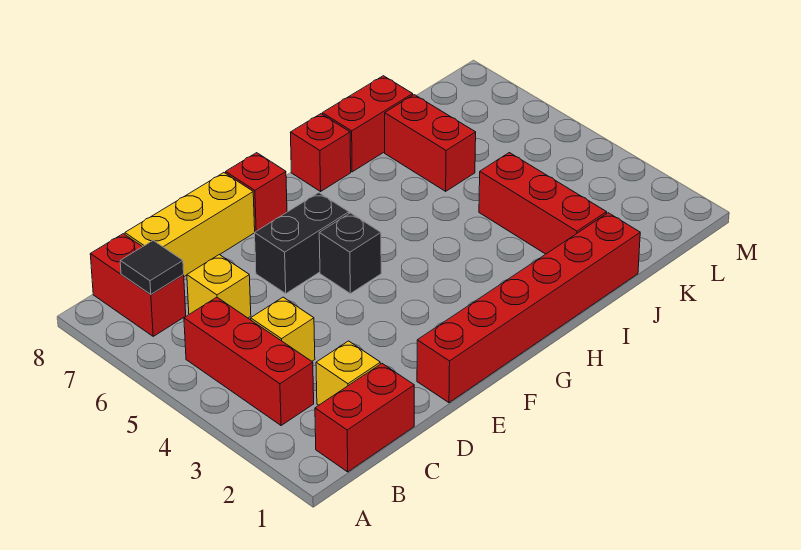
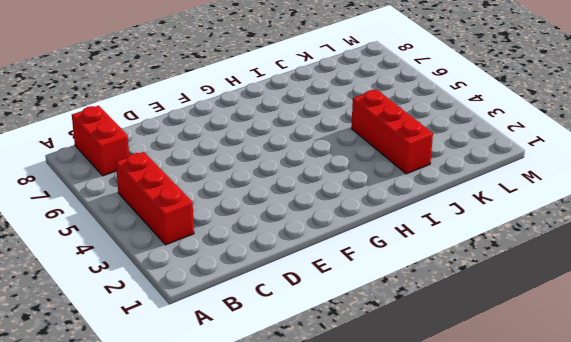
none -> red 1x2 brick [315,364,414,472]
none -> yellow 1x1 brick [316,341,380,405]
none -> yellow 1x1 brick [251,297,315,361]

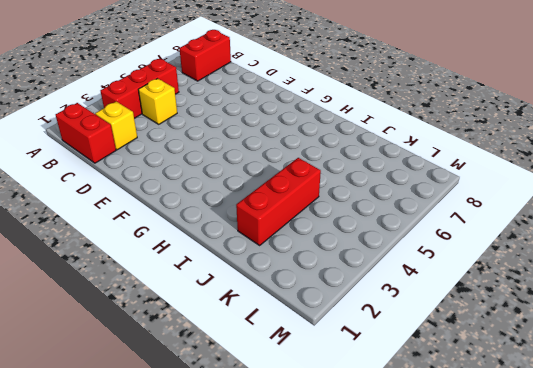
none -> yellow 1x1 brick [187,255,251,318]
none -> yellow 1x3 brick [125,173,255,276]
none -> red 1x6 brick [417,213,640,403]

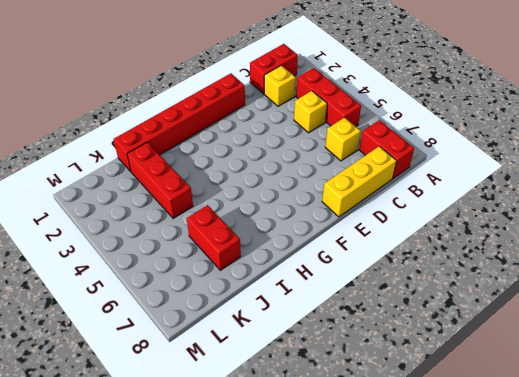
none -> black 1x2 brick [255,193,349,293]
none -> black 1x1 brick [319,213,381,294]
none -> red 1x1 brick [226,153,287,231]

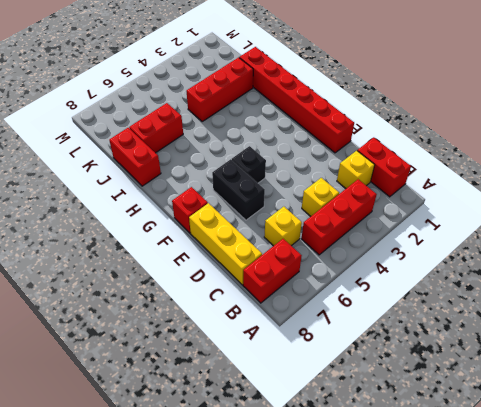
none -> red 1x1 brick [290,114,351,191]
none -> black 1x1 tile [120,240,184,294]

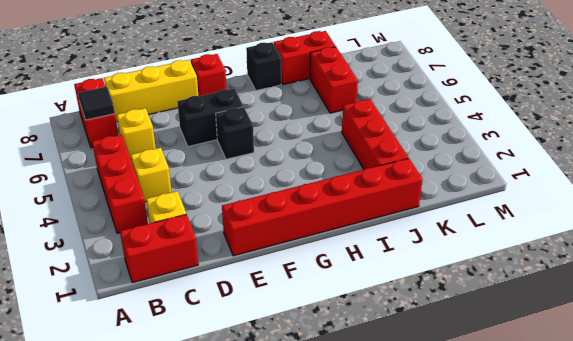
black 1x1 brick [246,42,281,90] -> red 1x1 brick [290,114,351,191]

